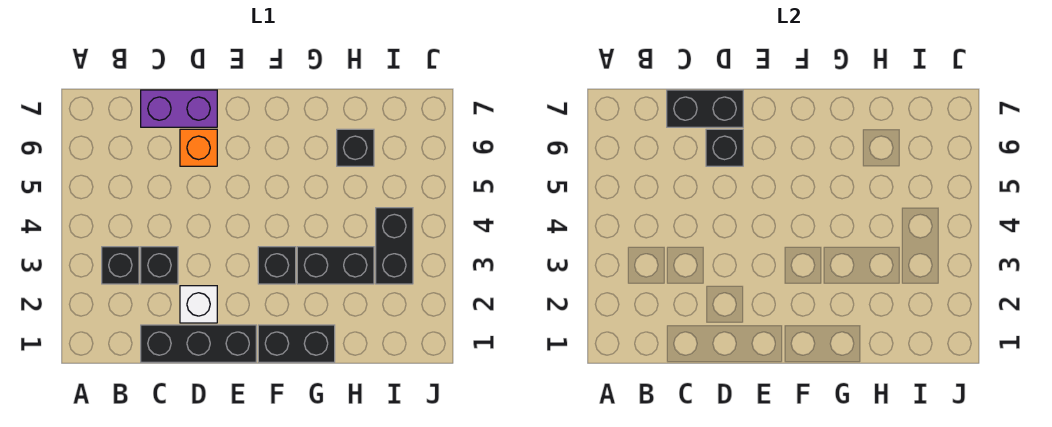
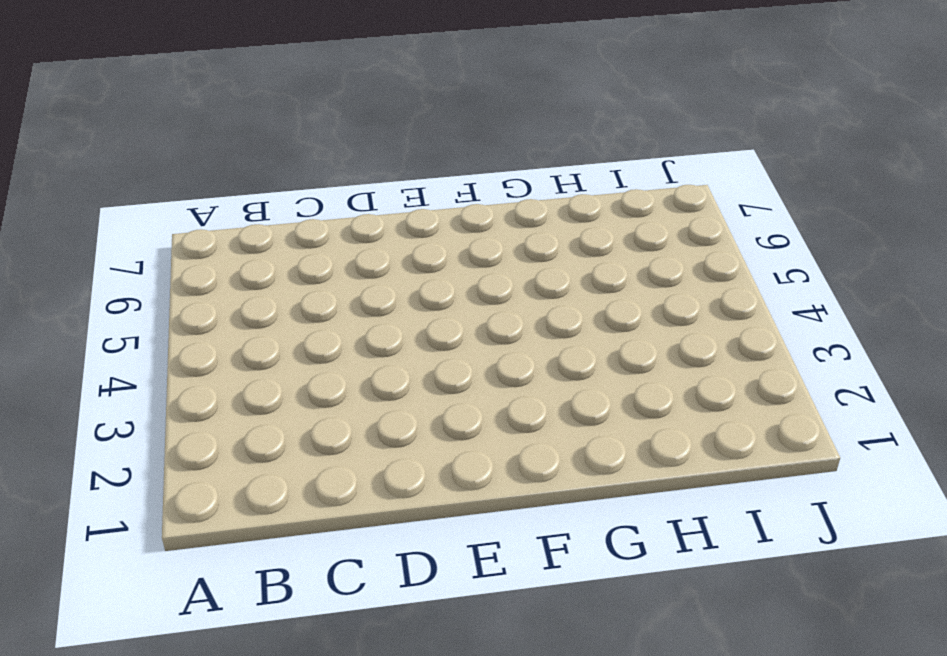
none -> black 1x1 brick [102,247,139,284]
none -> black 1x3 brick [141,325,256,362]
none -> black 1x1 brick [141,247,178,284]

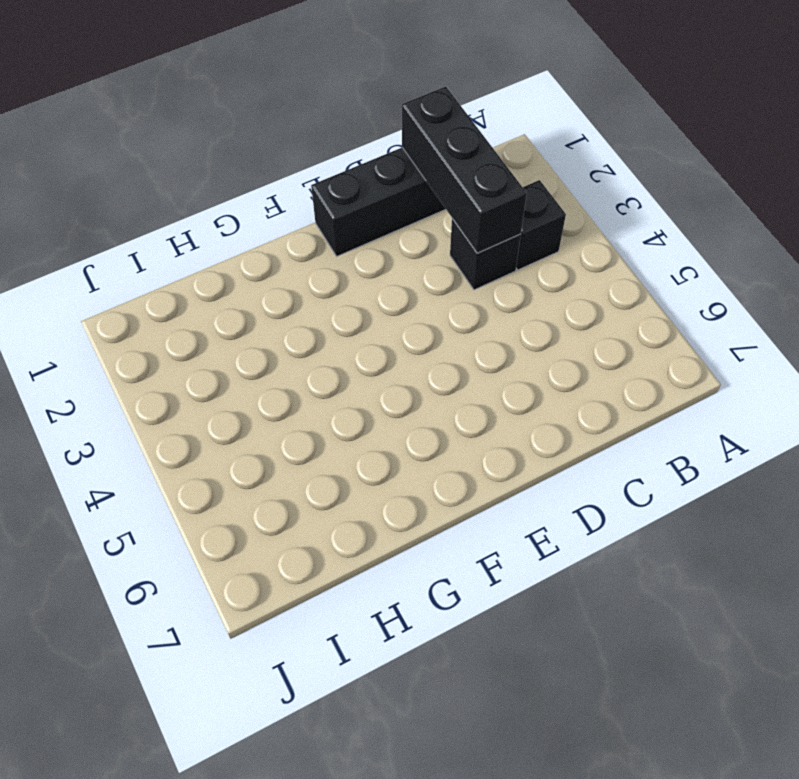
black 1x3 brick [402,86,527,253] -> none
none -> purple 1x2 brick [141,90,217,127]
none -> white 1x1 brick [180,286,217,323]
none -> orange 1x1 brick [180,129,217,166]

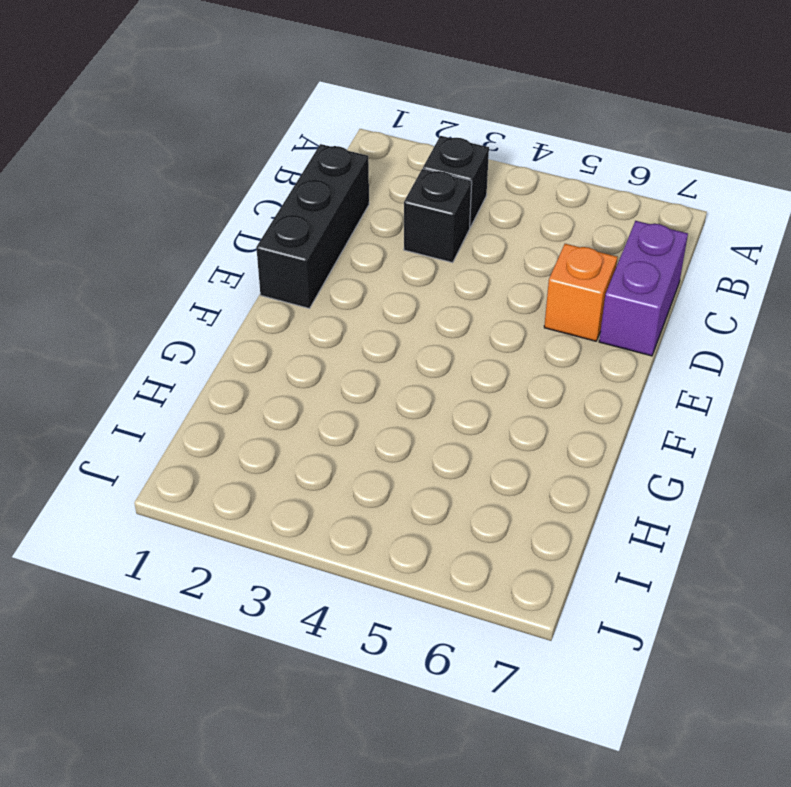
none -> white 1x1 brick [180,286,217,323]
none -> black 1x2 brick [258,325,335,362]
none -> black 1x1 brick [258,247,296,284]

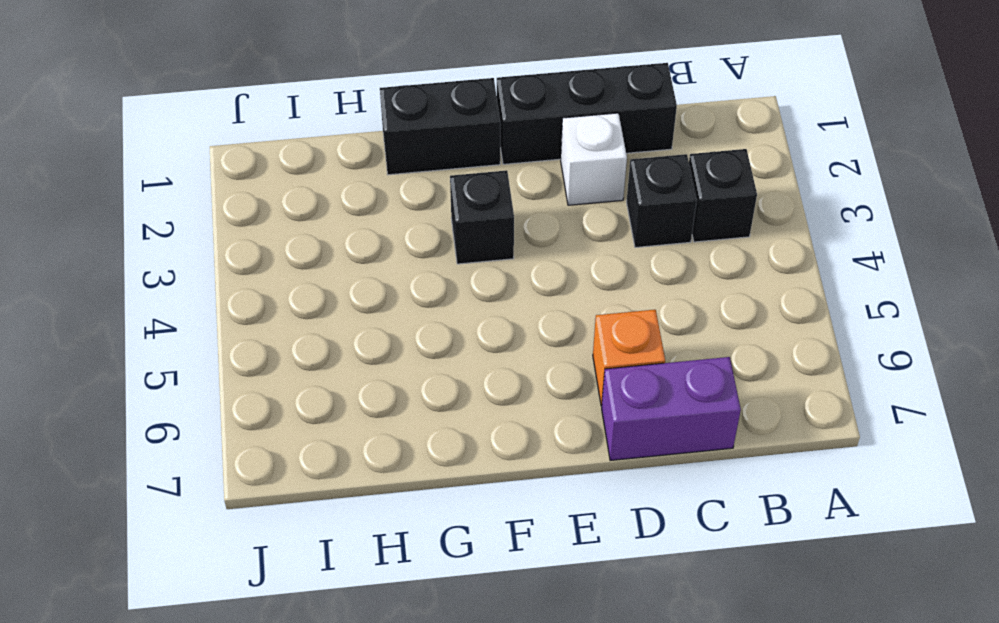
none -> black 1x2 brick [297,247,374,284]
none -> black 1x1 brick [337,129,374,166]
none -> black 1x2 brick [376,208,413,284]

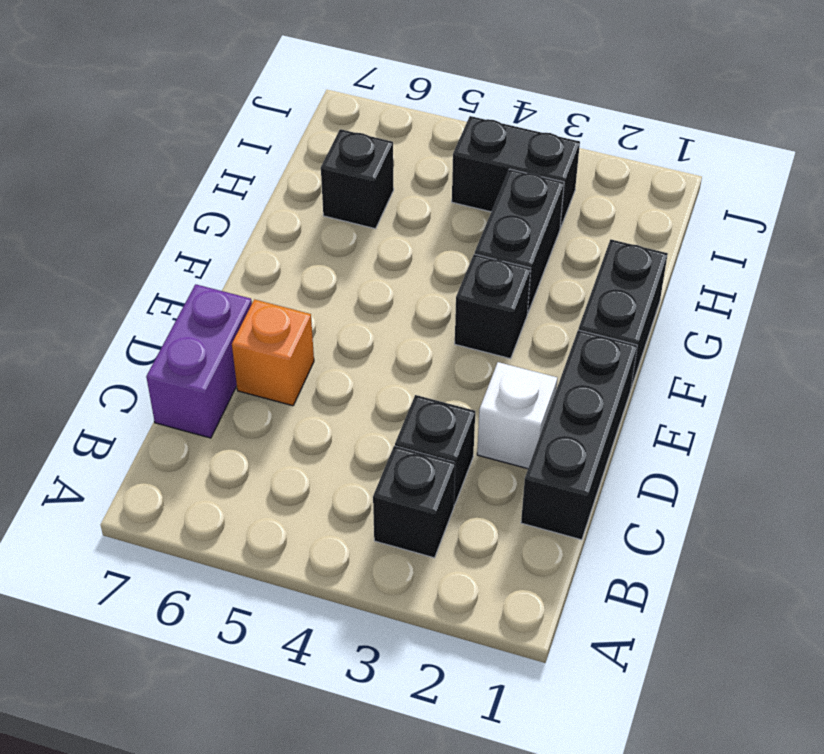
none -> black 1x2 brick [667,90,743,127]
none -> black 1x1 brick [706,129,743,166]

